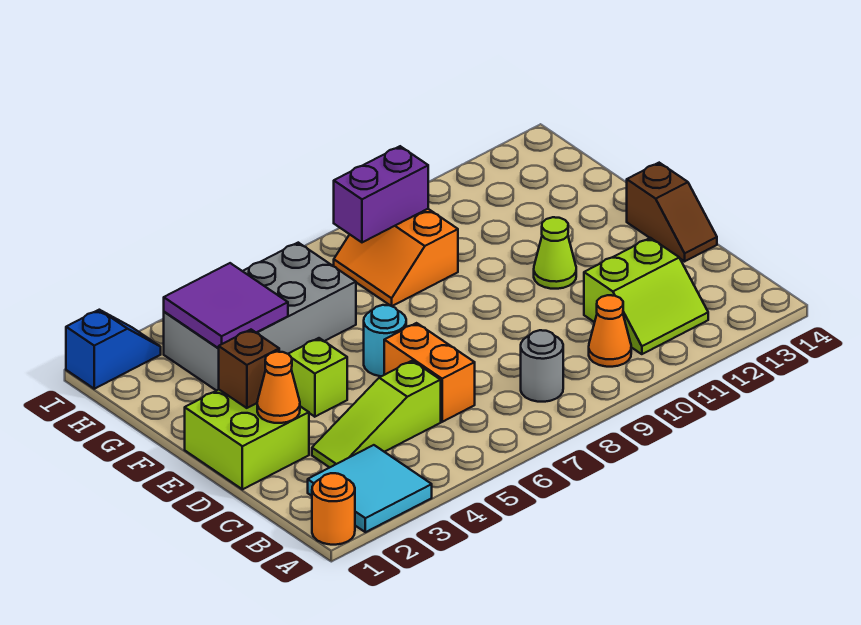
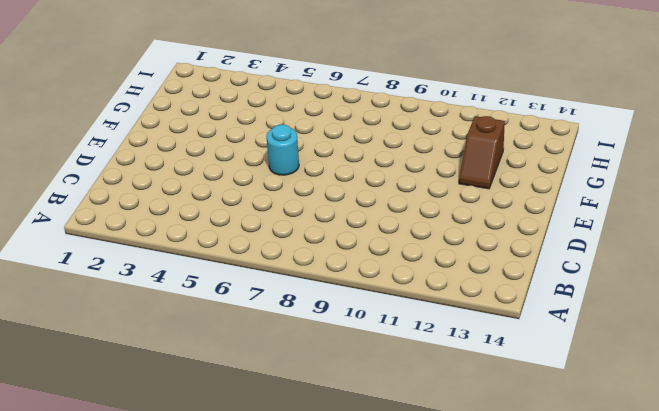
brown 1x2 slope [459,116,505,189] -> brown 1x2 slope moved to [627,163,717,261]
none -> orange 1x1 round brick [312,473,355,545]
none -> cyan 2x2 tile [308,445,432,532]
none -> grey 1x1 round brick [521,330,563,402]

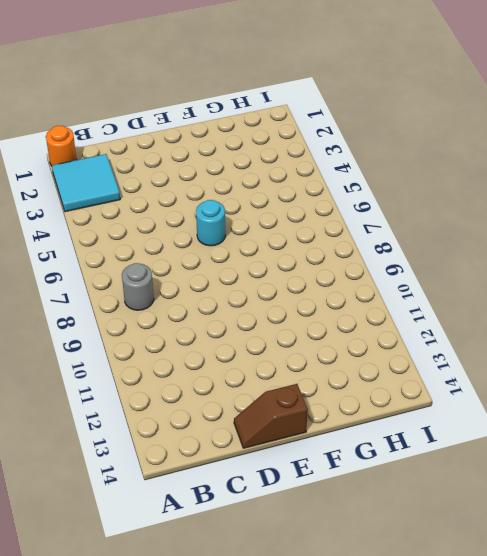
none -> orange 1x1 cone [589,295,631,367]
none -> lime 2x2 slope [584,238,708,354]
none -> lime 1x3 slope [312,361,441,468]

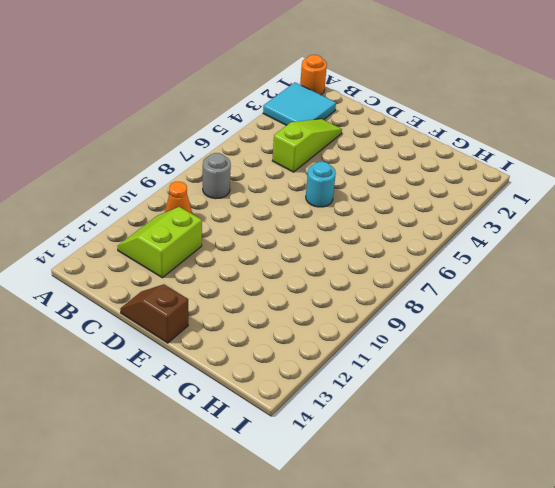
none -> orange 1x2 brick [384,323,475,422]
none -> lime 2x2 brick [185,390,309,489]
none -> lime 1x1 brick [289,338,347,417]

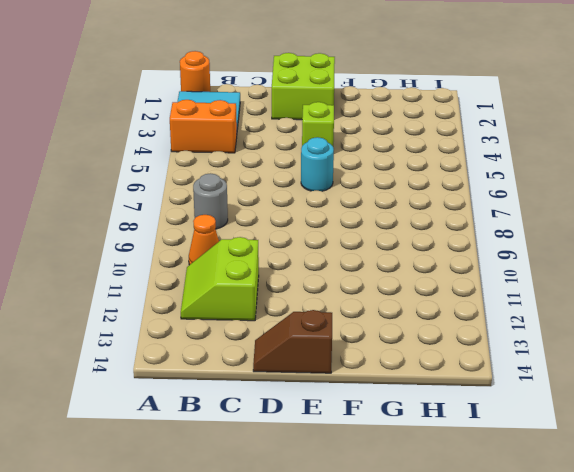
orange 1x2 brick [170,100,237,153] -> orange 1x2 brick moved to [384,323,475,422]
none -> lime 1x3 slope [312,361,441,468]
none -> lime 1x1 cone [534,217,576,289]
none -> grey 2x4 brick [164,243,356,391]

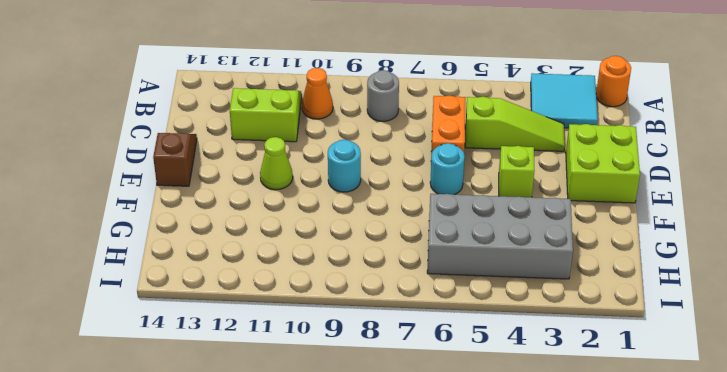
cyan 1x1 round brick [328,139,361,192] -> none
none -> orange 2x2 slope [334,209,458,306]
none -> blue 1x2 slope [66,310,161,389]
none -> orange 1x1 cone [257,352,300,423]

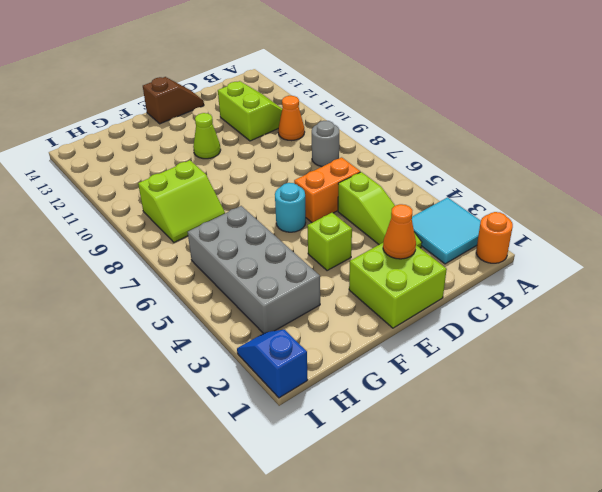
lime 2x2 slope [138,160,225,242] -> orange 2x2 slope [334,209,458,306]
none -> brown 1x1 brick [219,330,279,408]
none -> purple 2x2 tile [164,263,288,348]
none -> purple 1x2 brick [334,146,428,242]

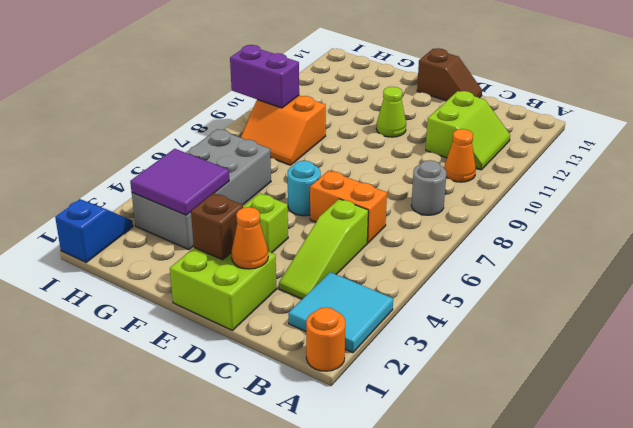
purple 1x2 brick [230,45,299,108] -> purple 1x2 brick turned to [334,146,428,242]

